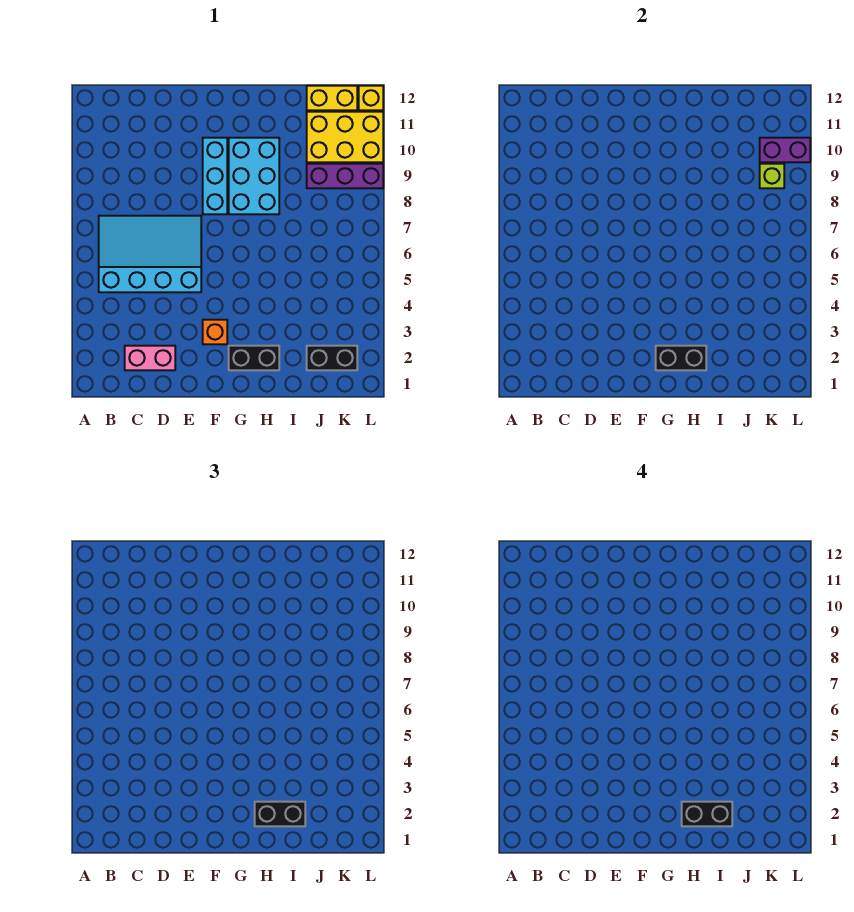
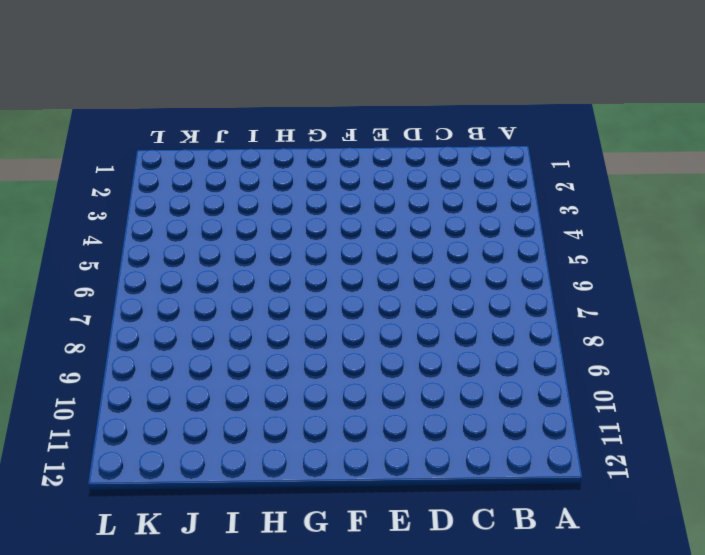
none -> cyan 3x4 slope [99,216,201,292]
none -> pink 1x2 brick [125,346,175,370]
none -> orange 1x1 brick [203,320,227,344]

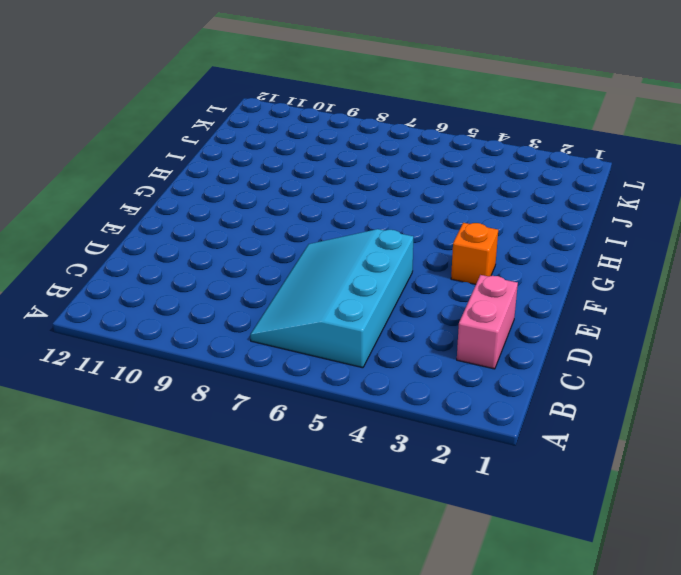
none -> cyan 1x3 brick [203,138,227,214]
none -> black 1x2 brick [229,346,279,370]
none -> cyan 2x3 brick [229,138,279,214]

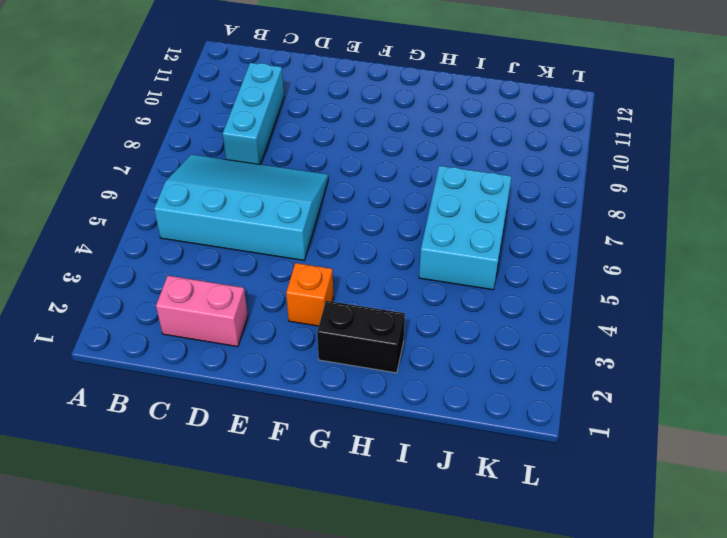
cyan 1x3 brick [223,63,284,164] -> cyan 1x3 brick moved to [203,138,227,214]
cyan 2x3 brick [419,166,512,290] -> cyan 2x3 brick moved to [229,138,279,214]
none -> black 1x2 brick [307,346,357,370]
none -> purple 1x3 brick [307,164,383,188]
none -> yellow 2x3 brick [307,112,383,162]

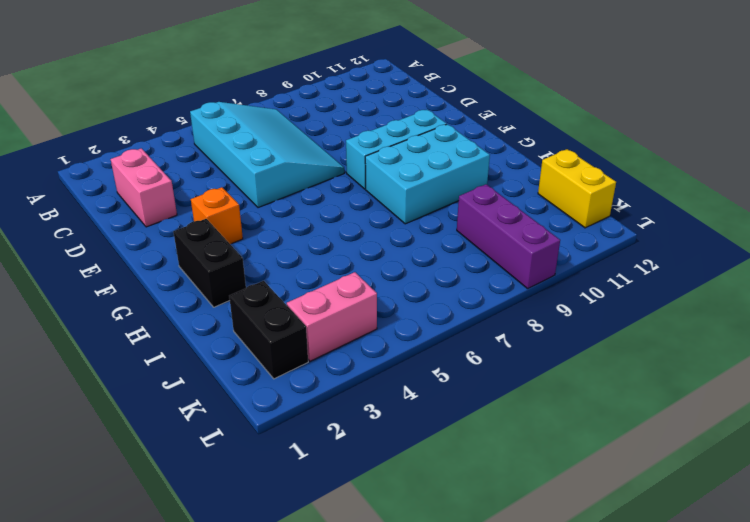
pink 1x2 brick [287,272,377,361] -> none
none -> yellow 2x3 brick [307,112,383,162]
none -> yellow 1x1 brick [359,86,383,110]
none -> black 1x2 brick [656,346,706,370]

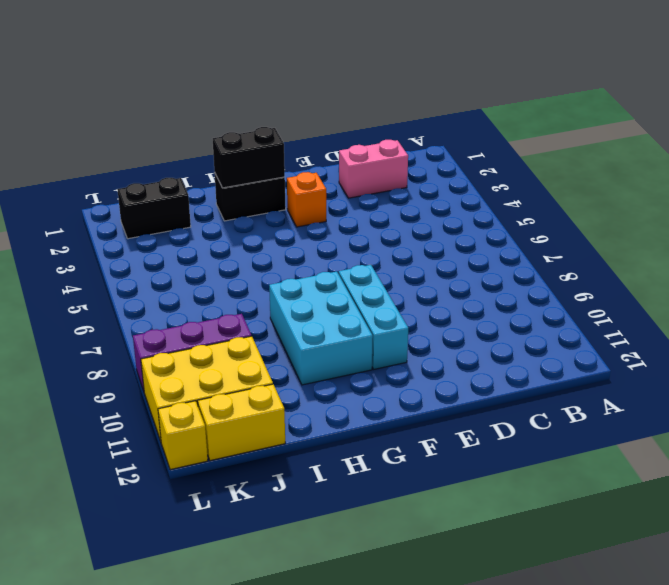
none -> cyan 3x4 slope [99,216,201,292]
none -> lime 1x1 brick [760,164,784,188]
none -> purple 1x2 brick [760,138,810,162]

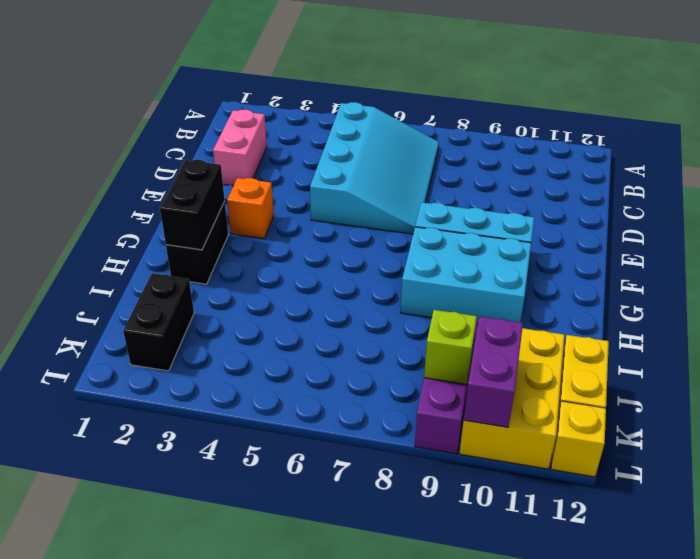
none -> black 1x2 brick [255,802,305,826]
none -> black 1x2 brick [682,802,732,826]

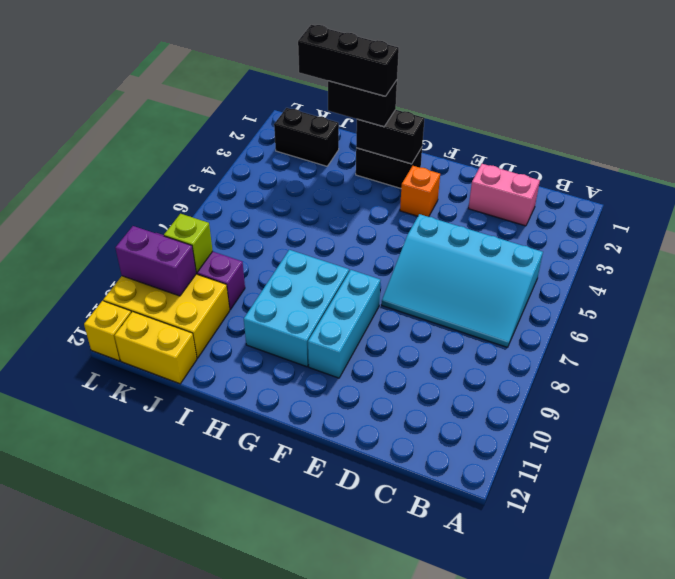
black 1x3 brick [298,25,399,96] -> black 1x2 brick [682,802,732,826]

